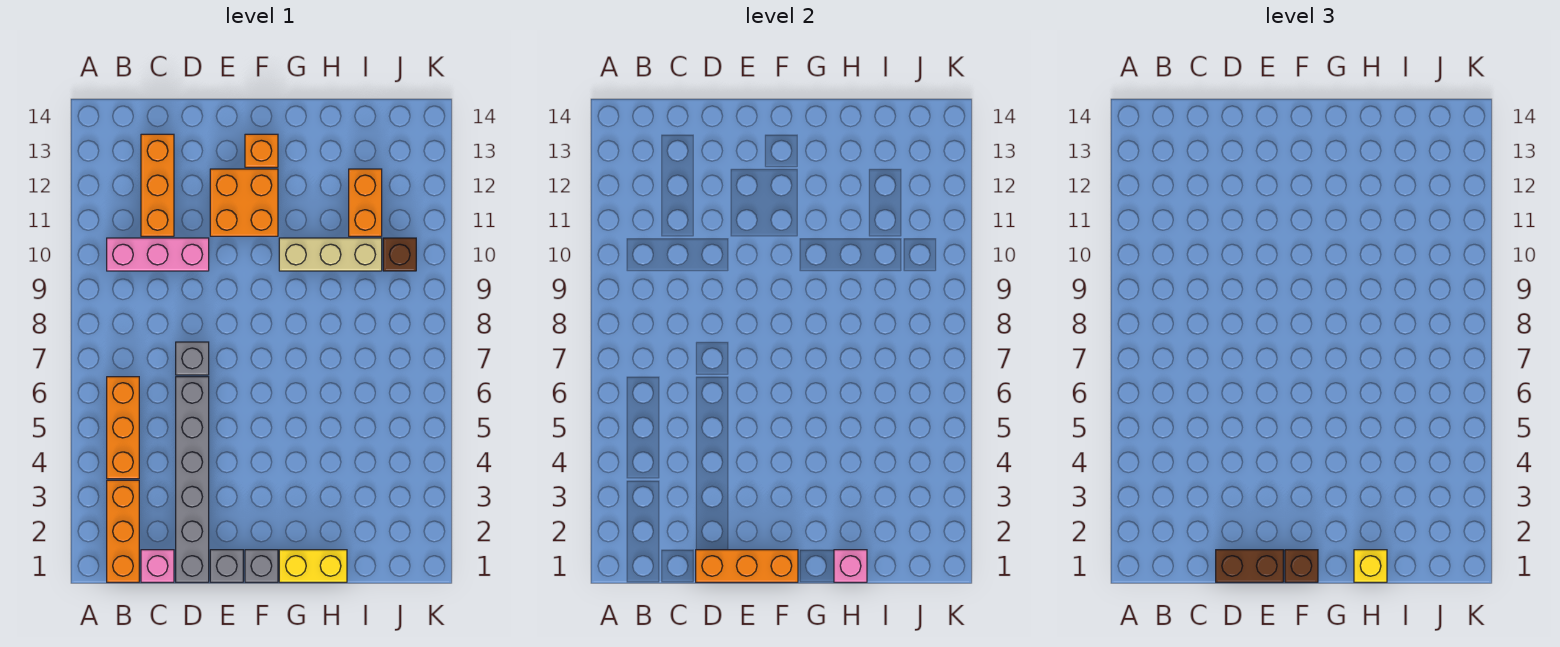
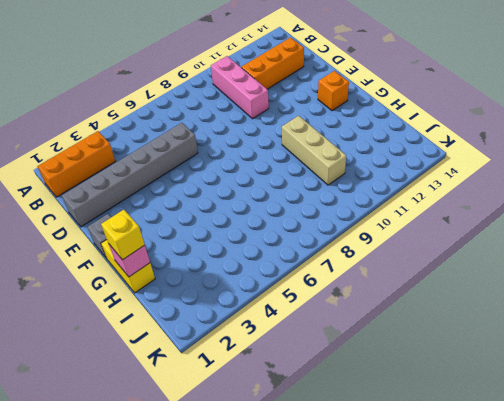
none -> orange 1x3 brick [107,377,139,479]
none -> pink 1x1 brick [141,550,174,582]
none -> grey 1x1 brick [176,342,209,375]

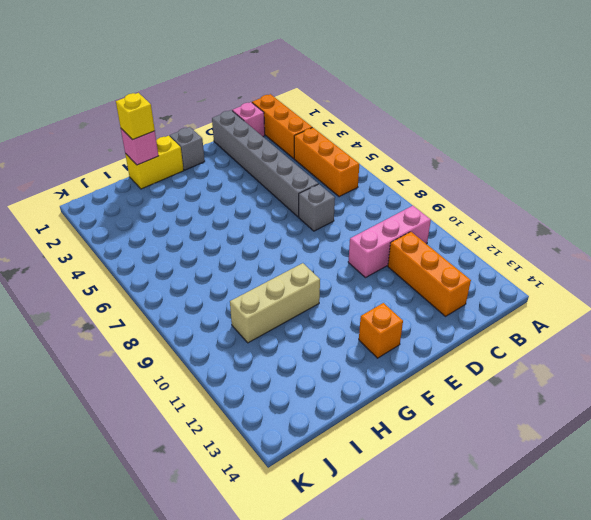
none -> grey 1x1 brick [210,550,243,582]
none -> orange 2x2 brick [210,169,278,236]
none -> orange 1x2 brick [349,169,382,236]

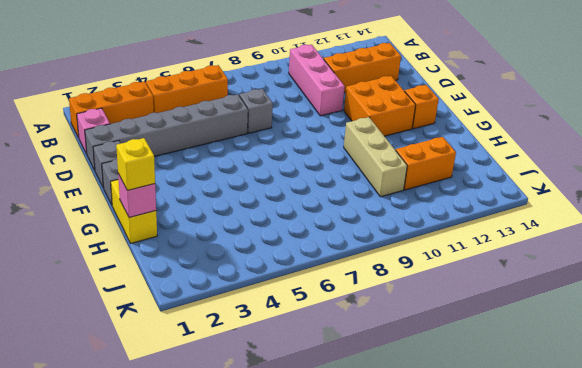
none -> brown 1x1 brick [383,238,416,271]
none -> orange 1x3 brick [696,550,798,582]
none -> brown 1x2 brick [1216,550,1283,582]

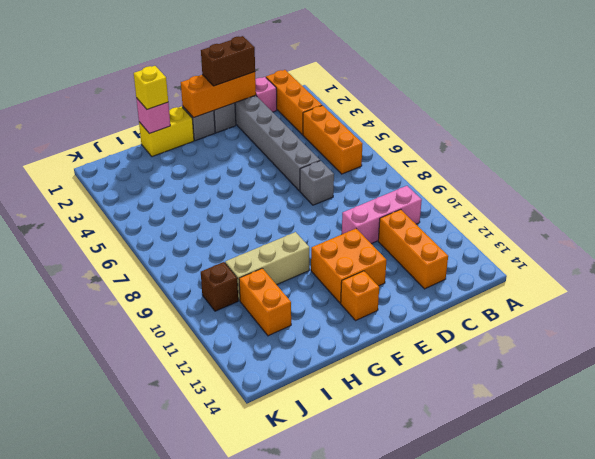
none -> brown 1x1 brick [1285,550,1318,582]

